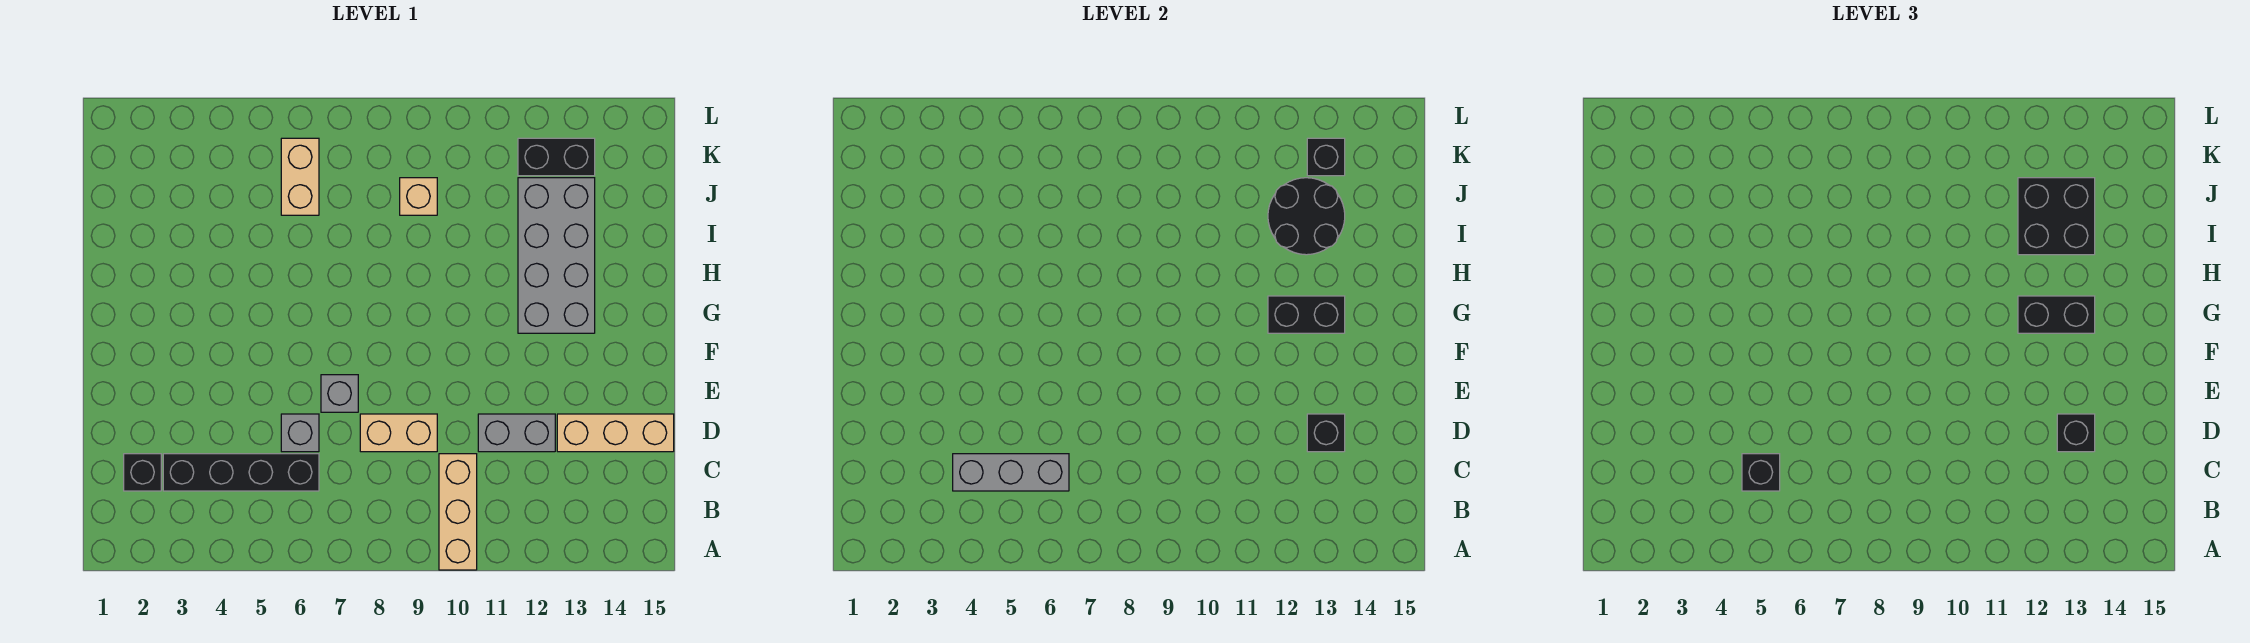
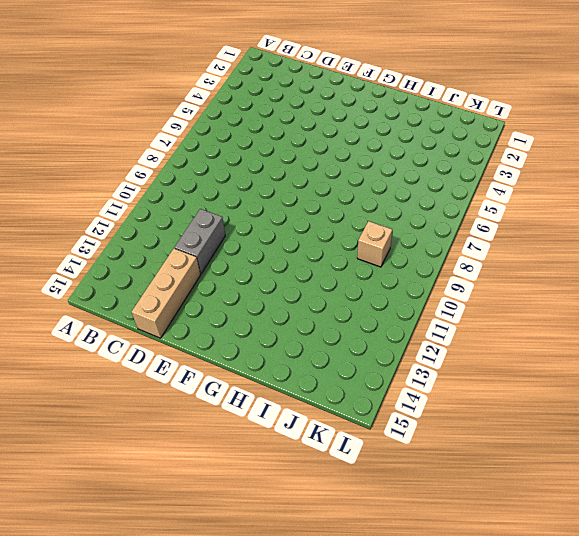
none -> tan 1x3 brick [439,454,477,570]
none -> black 1x1 brick [124,454,161,491]
none -> black 1x4 brick [163,454,319,491]

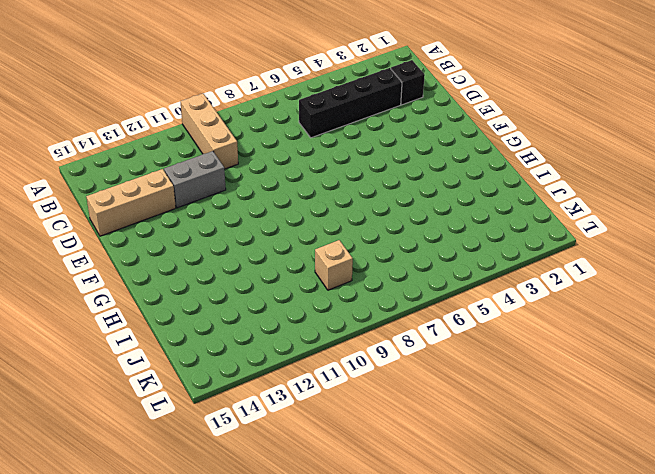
none -> grey 1x1 brick [281,414,319,452]
none -> tan 1x2 brick [360,414,437,452]
none -> grey 1x1 brick [321,375,358,412]

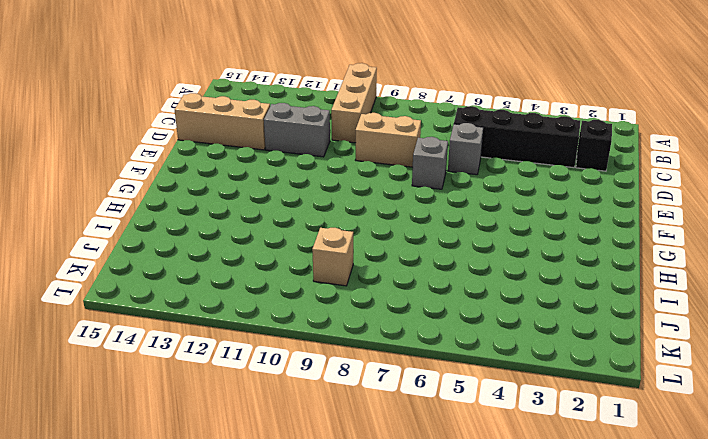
none -> grey 2x4 brick [518,178,595,333]
none -> tan 1x2 brick [281,138,319,215]
none -> black 1x2 brick [518,138,595,176]

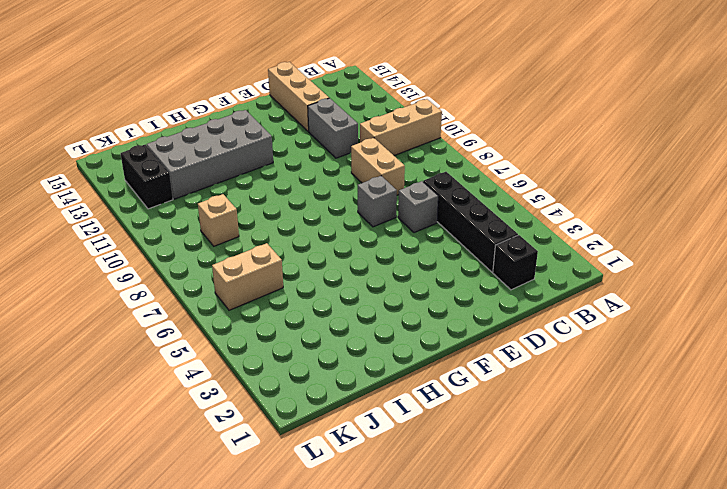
none -> grey 1x3 brick [953,454,1069,491]
none -> black 1x1 brick [1307,414,1345,452]
none -> black 1x2 brick [1268,296,1345,333]

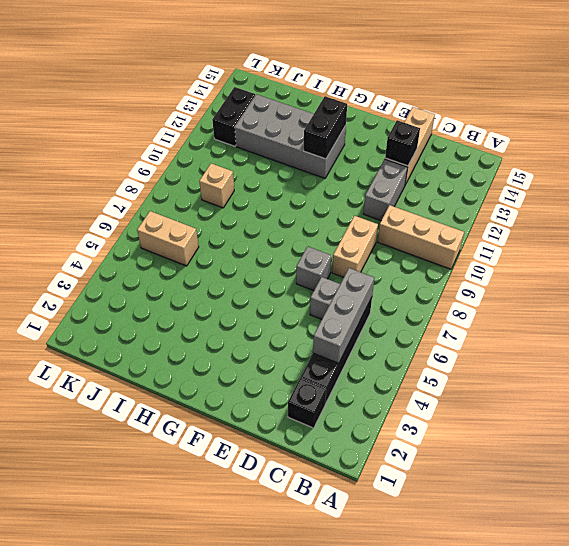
none -> black 2x2 round brick [1268,178,1345,255]
none -> black 1x1 brick [1307,138,1345,176]
none -> black 1x1 brick [1742,454,1780,491]

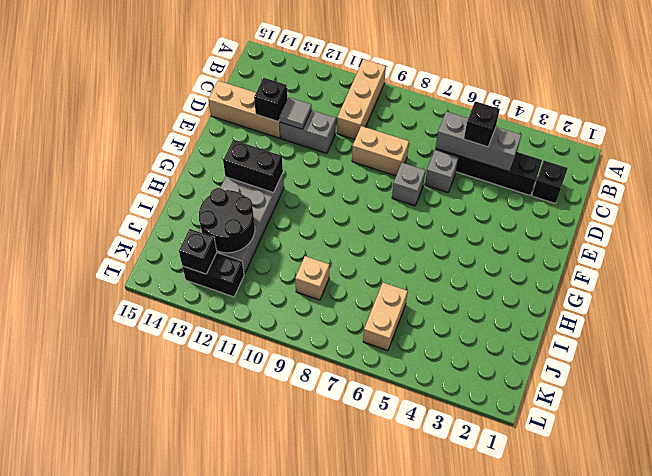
grey 1x1 tile [279,97,312,129] -> none
none -> black 1x1 brick [2057,414,2095,452]
none -> black 1x2 brick [2018,296,2095,333]
none -> black 2x2 brick [2018,178,2095,255]

